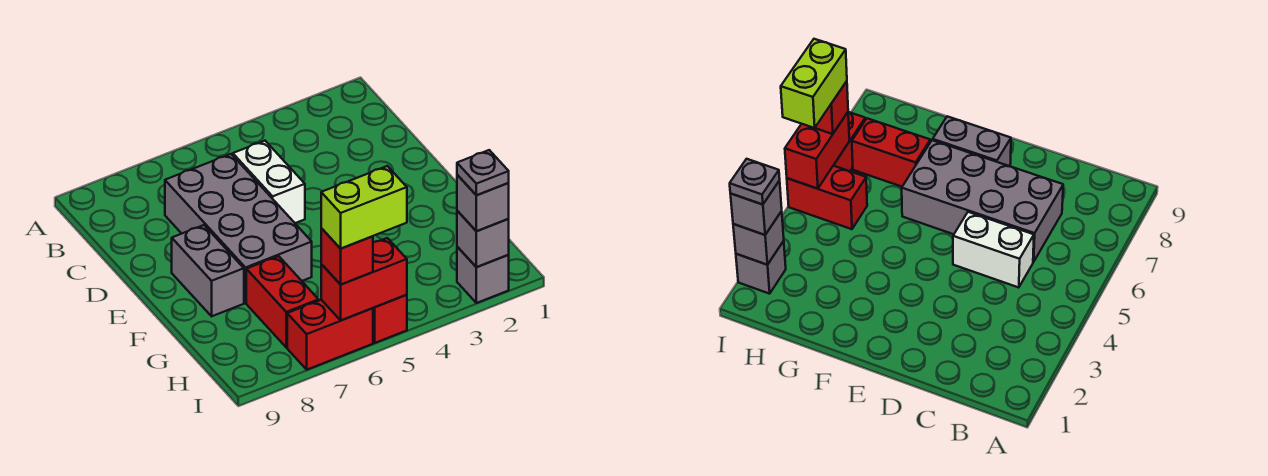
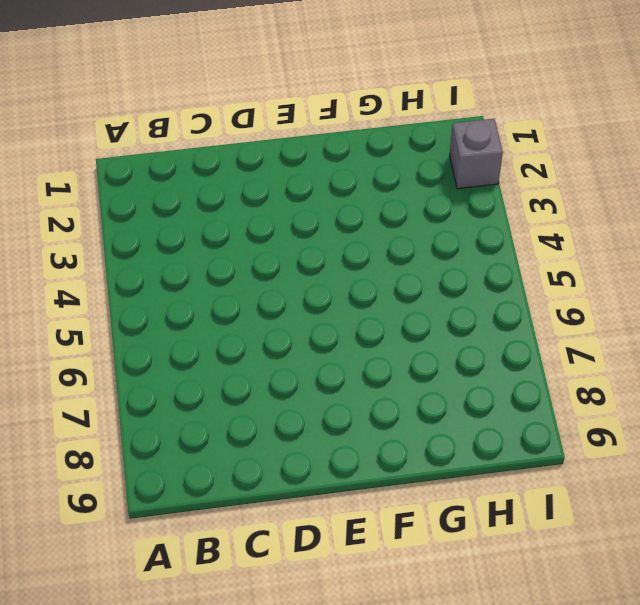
none -> white 1x2 brick [233,141,305,223]
none -> grey 2x4 brick [165,154,312,303]
none -> grey 1x2 brick [172,225,244,316]

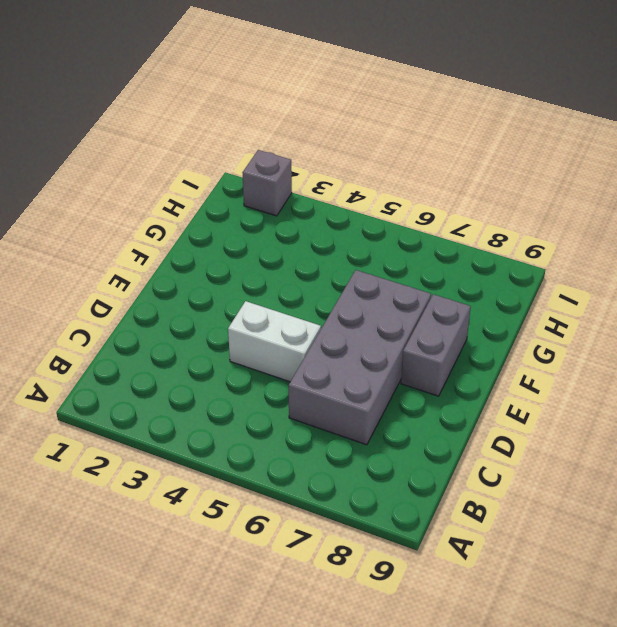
white 1x2 brick [228,301,321,382] -> white 1x2 brick turned to [233,141,305,223]
none -> red 1x2 brick [246,256,319,347]
none -> red 1x2 brick [373,295,407,343]
none -> red 1x2 brick [287,300,373,370]

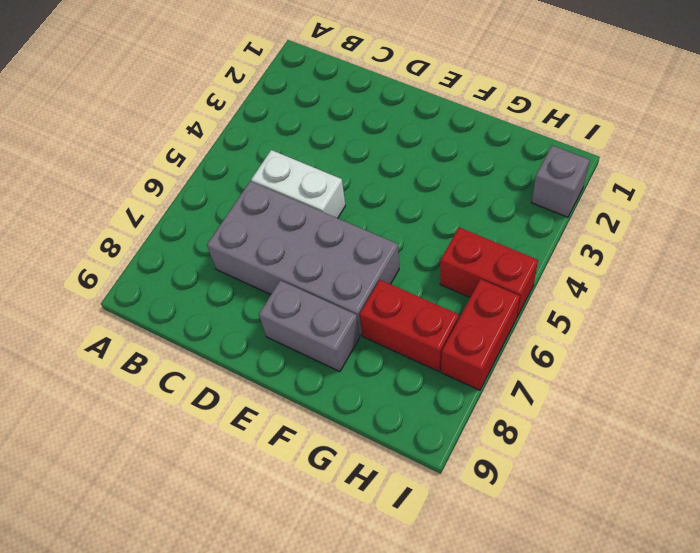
none -> grey 1x1 brick [457,211,509,267]
none -> red 1x2 brick [321,238,407,320]
none -> grey 1x1 brick [457,175,509,231]

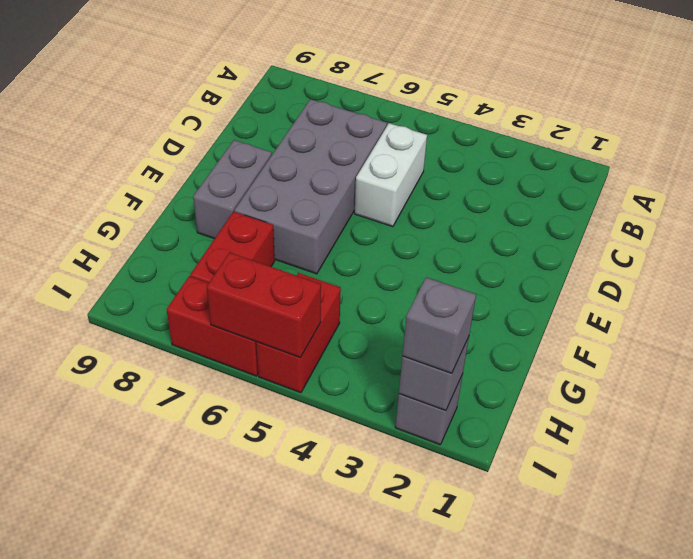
none -> red 1x1 brick [321,228,373,285]
none -> grey 1x1 plate [457,150,509,195]
none -> lime 1x2 brick [321,166,407,249]

